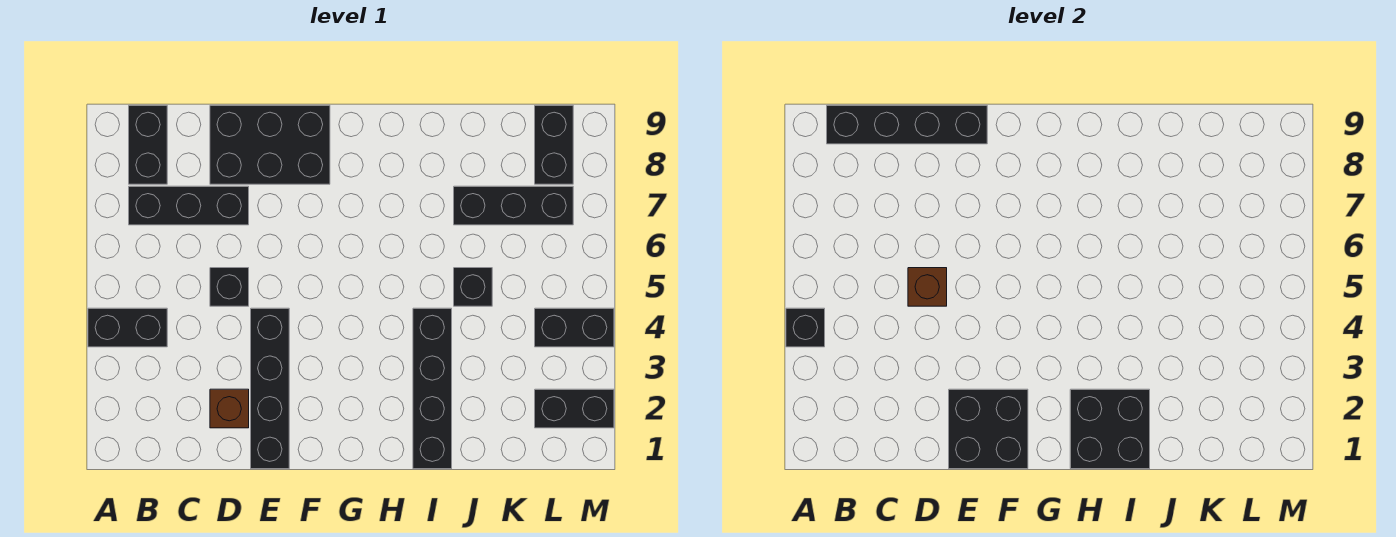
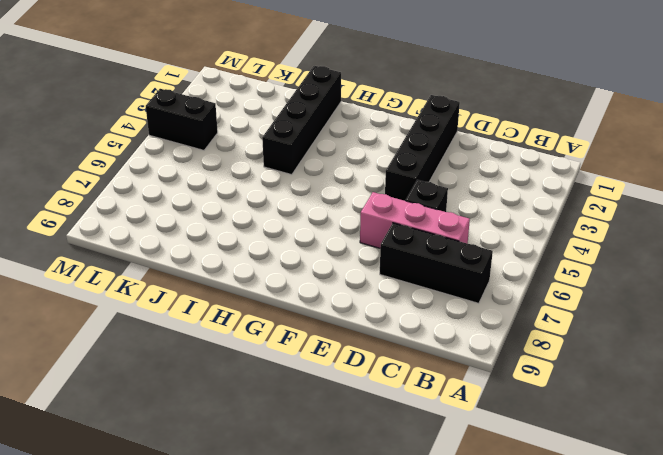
pink 1x3 brick [360,192,470,248] -> none
none -> black 1x2 brick [88,308,167,347]
none -> black 1x2 brick [129,105,167,184]
none -> brown 1x1 brick [210,389,249,428]

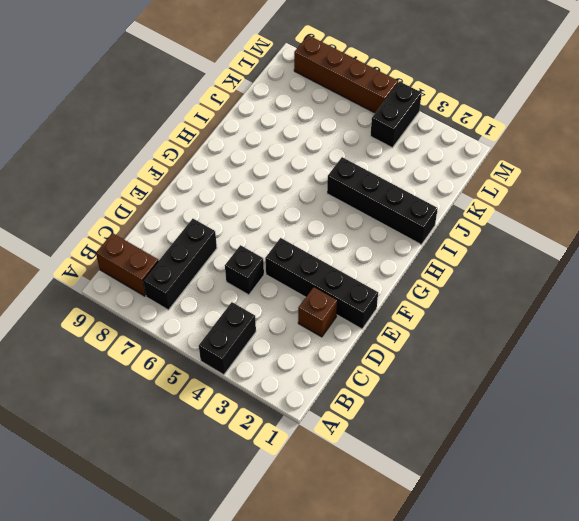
brown 1x2 brick [96,233,158,296] -> black 1x2 brick [129,105,167,184]
brown 1x4 brick [294,35,398,113] -> none
none -> black 2x3 brick [210,105,330,184]
none -> black 1x1 brick [454,268,492,306]
none -> black 1x3 brick [454,186,573,225]

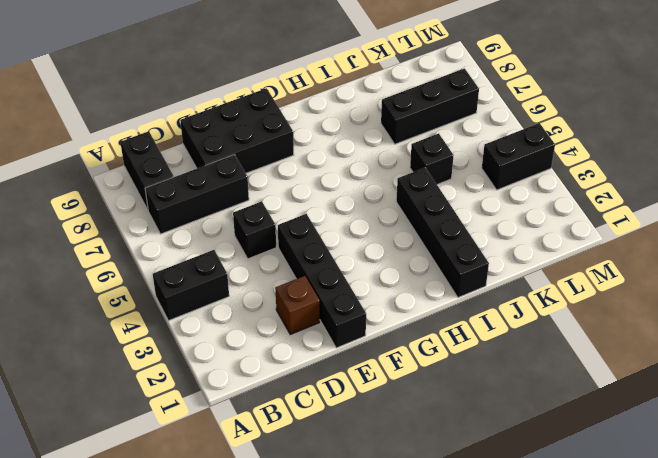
none -> black 1x2 brick [535,389,614,428]
none -> black 1x2 brick [535,105,573,184]
none -> black 1x1 brick [786,308,825,347]

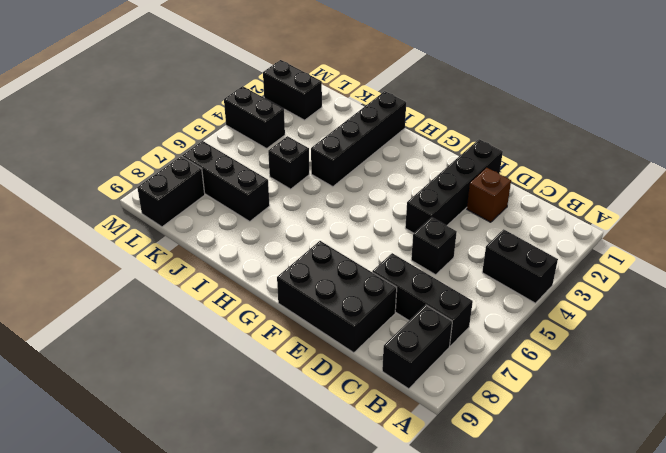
none -> black 1x1 brick [786,308,825,347]
none -> black 1x4 brick [827,105,987,144]
none -> brown 1x1 brick [908,268,947,306]

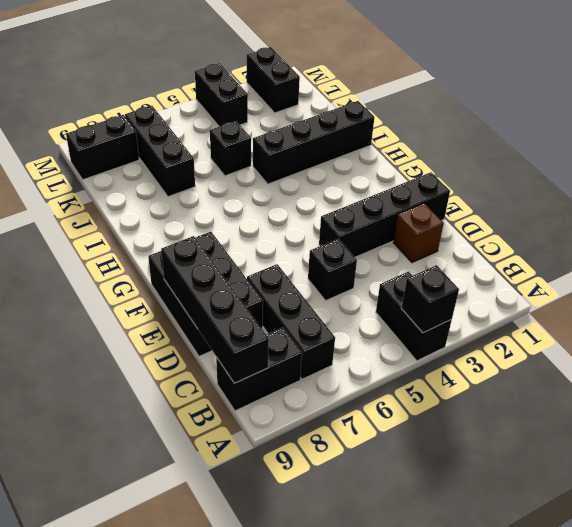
none -> brown 1x1 brick [908,268,947,306]
none -> black 2x2 brick [949,389,1028,469]
none -> black 2x2 brick [1070,389,1150,469]

